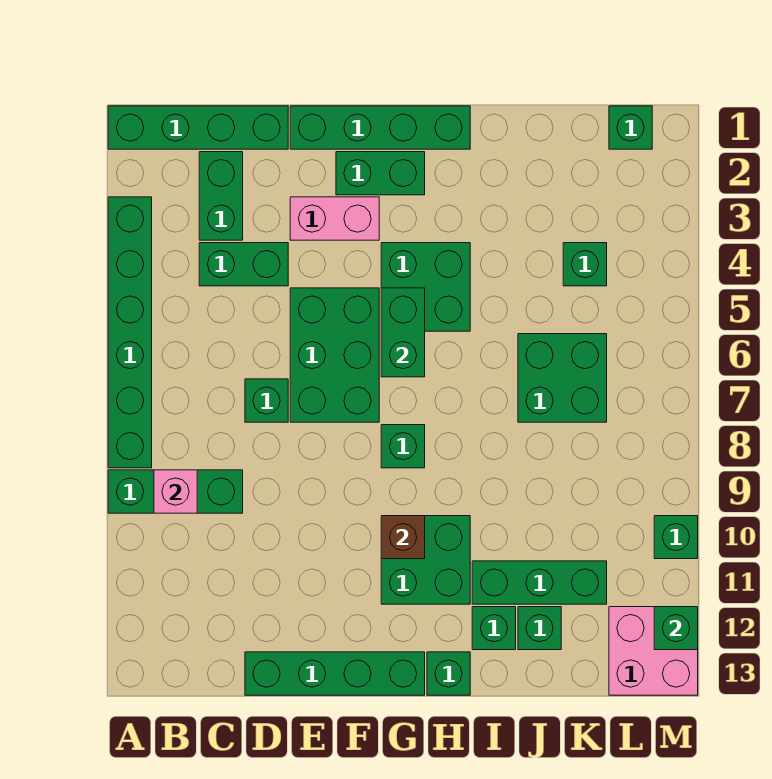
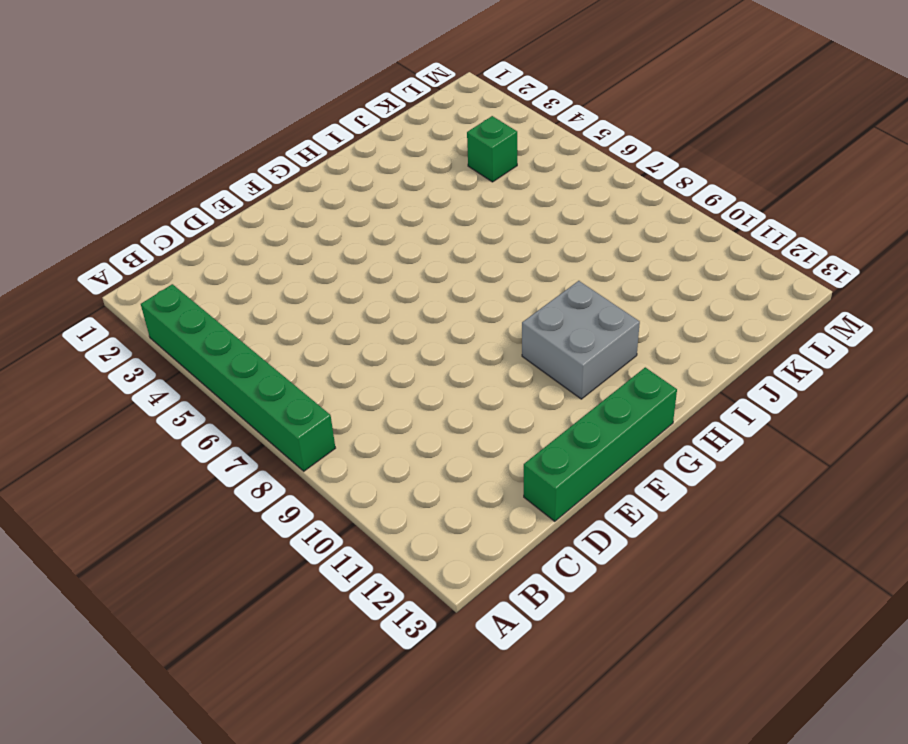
grey 2x2 brick [522,281,640,399] -> green 2x2 brick [381,516,470,604]
none -> green 1x4 brick [108,106,288,149]
none -> green 1x3 brick [108,470,243,513]
none -> green 1x2 brick [199,152,243,240]

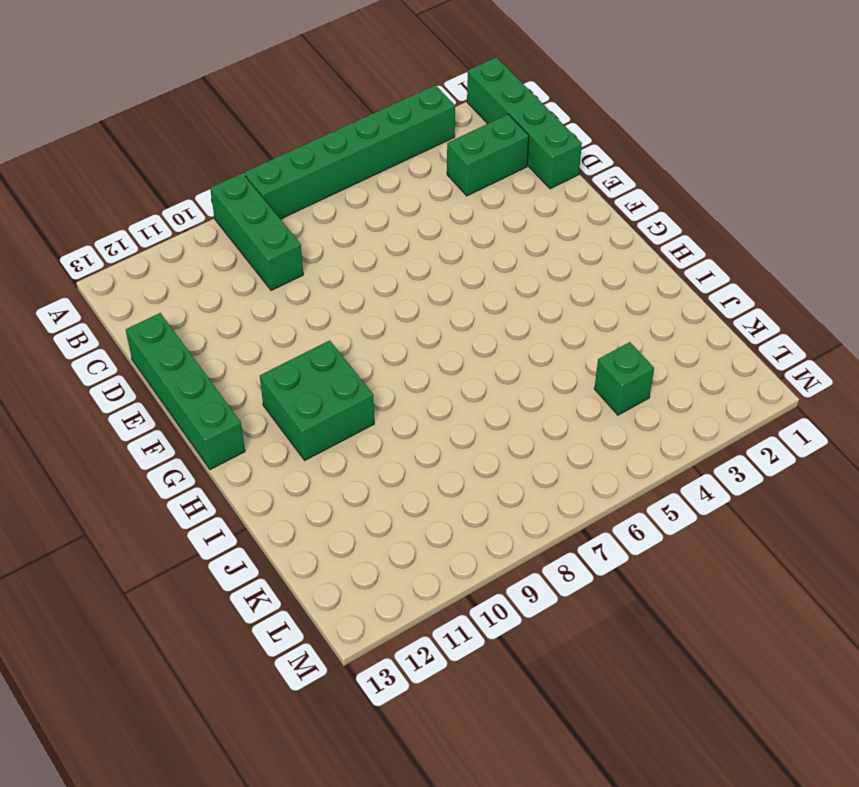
none -> green 1x2 brick [199,243,288,286]
none -> green 1x1 brick [245,379,288,422]
none -> green 1x4 brick [290,106,470,149]

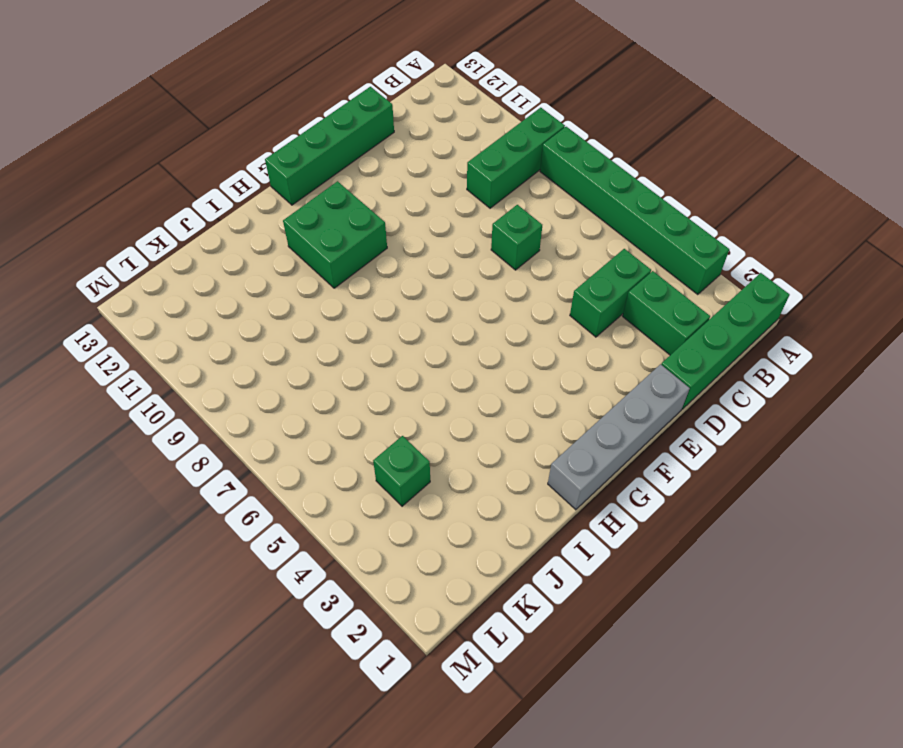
grey 1x4 brick [548,364,690,510] -> green 1x4 brick [290,106,470,149]
none -> pink 1x2 brick [290,197,379,240]
none -> green 2x3 brick [290,288,379,422]
none -> green 1x2 brick [336,152,425,195]

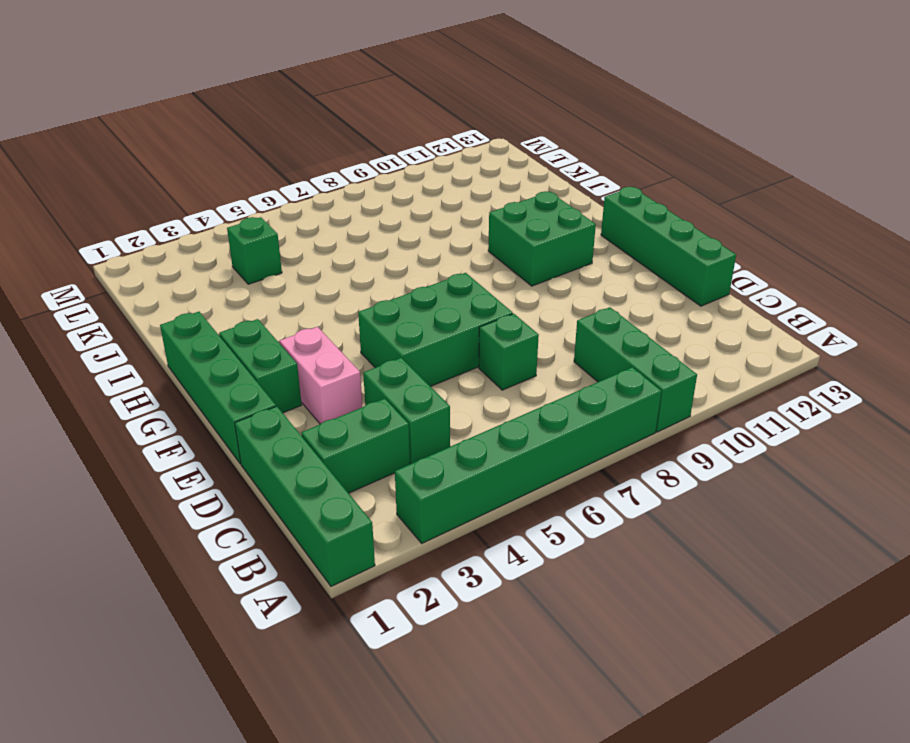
none -> green 2x2 brick [381,243,470,331]
none -> green 1x1 brick [381,425,425,468]
none -> green 1x1 brick [427,652,470,695]

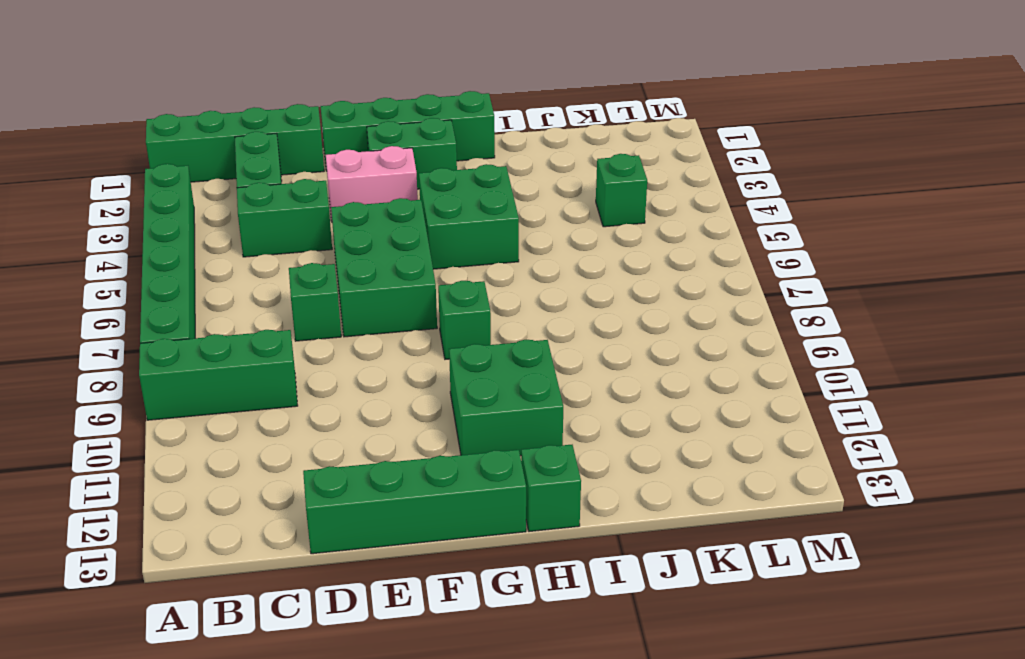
none -> green 1x3 brick [472,561,607,604]
none -> green 1x1 brick [472,607,516,650]
none -> green 2x2 brick [518,334,607,422]

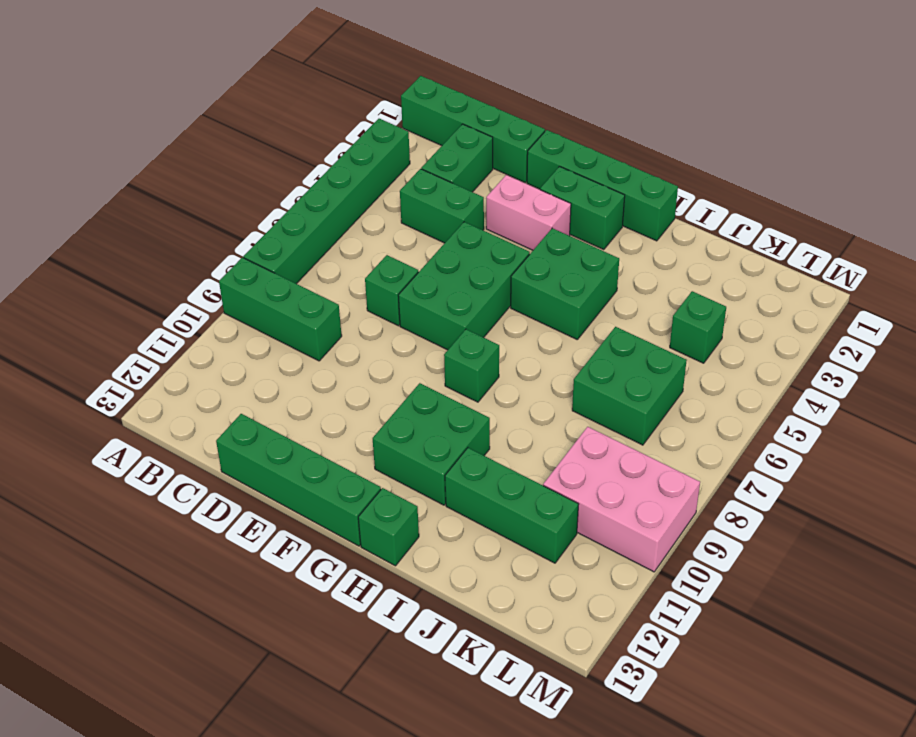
pink 2x3 brick [543,427,700,572] -> green 1x1 brick [654,516,698,559]
none -> green 1x1 brick [472,607,516,650]
none -> green 1x1 brick [518,607,561,650]
none -> green 1x1 brick [609,106,652,149]

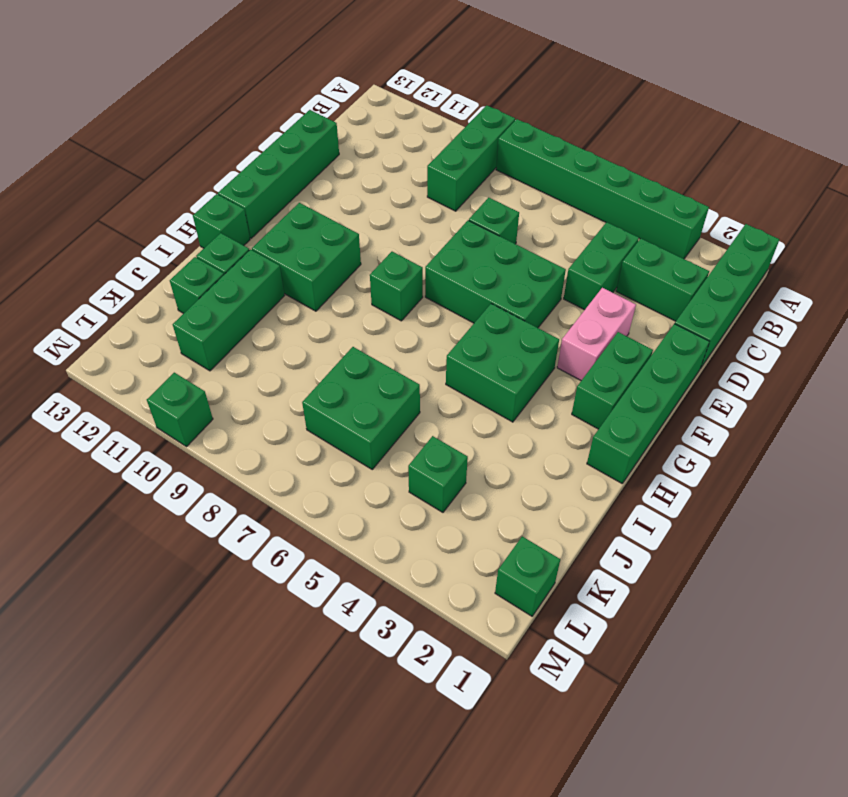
none -> pink 2x2 brick [609,607,698,695]
none -> pink 1x1 brick [154,470,197,513]
none -> green 1x2 brick [381,288,425,377]

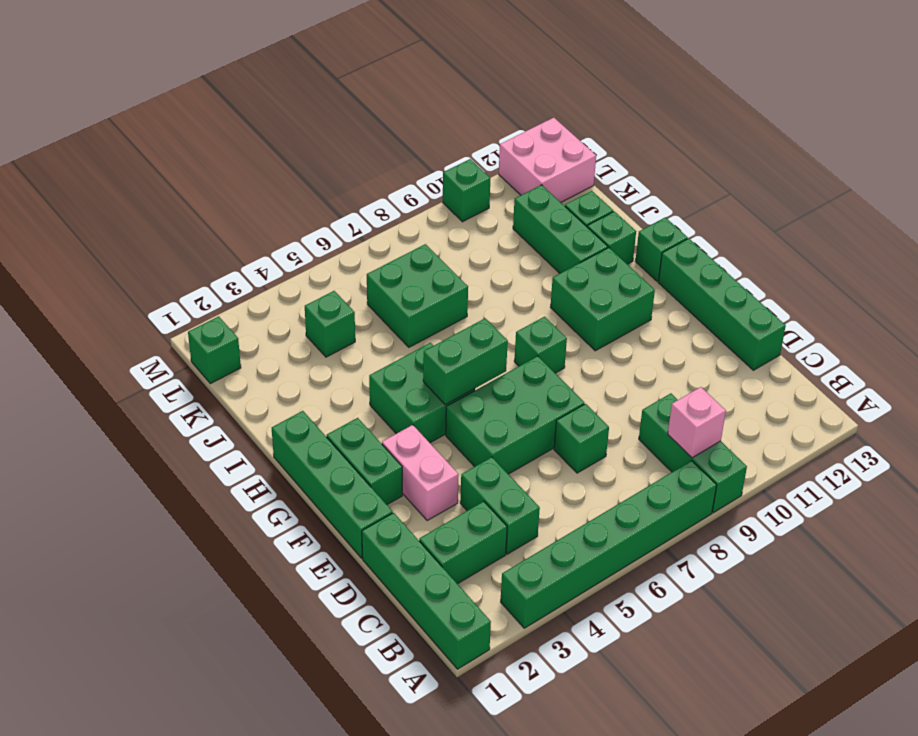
none -> brown 1x1 brick [381,516,425,559]
none -> green 1x1 brick [654,607,698,650]

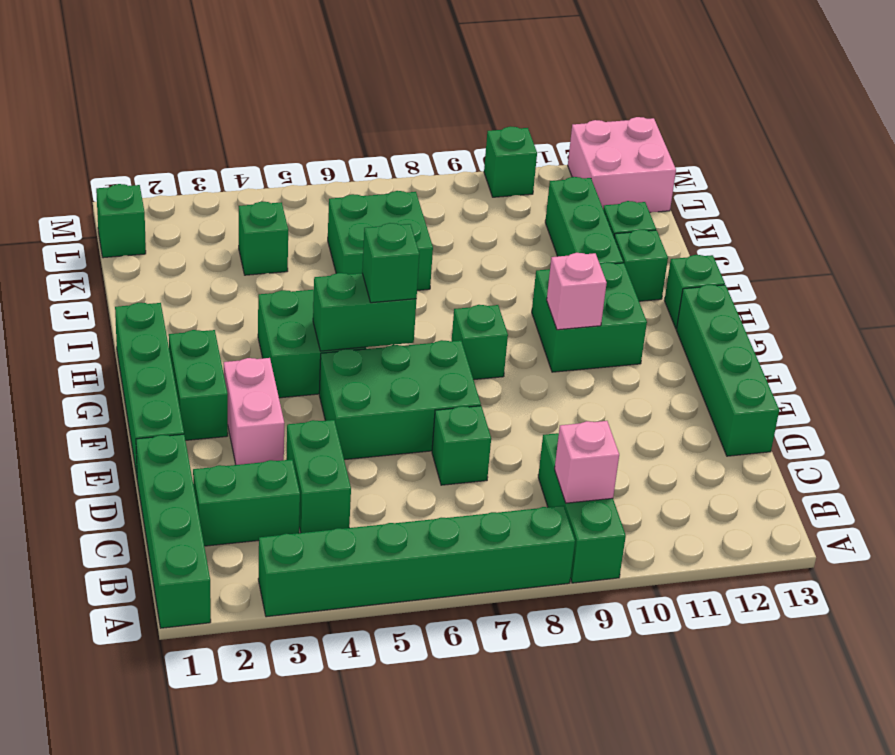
green 1x1 brick [362,223,419,303] -> green 1x1 brick moved to [654,607,698,650]
pink 1x1 brick [547,253,607,330] -> brown 1x1 brick [381,516,425,559]

